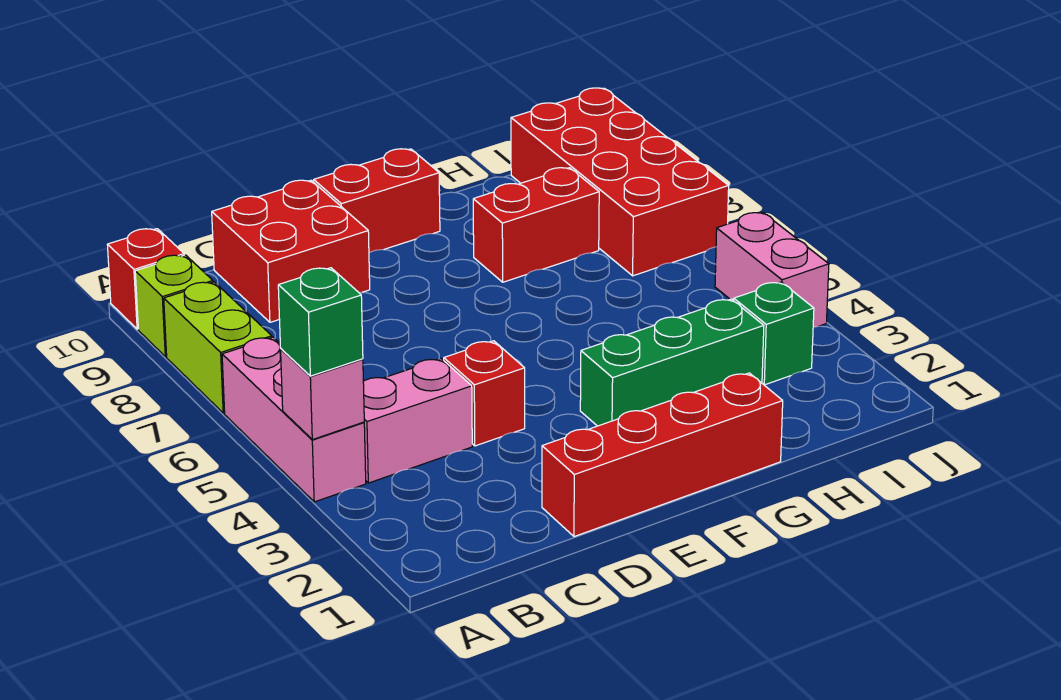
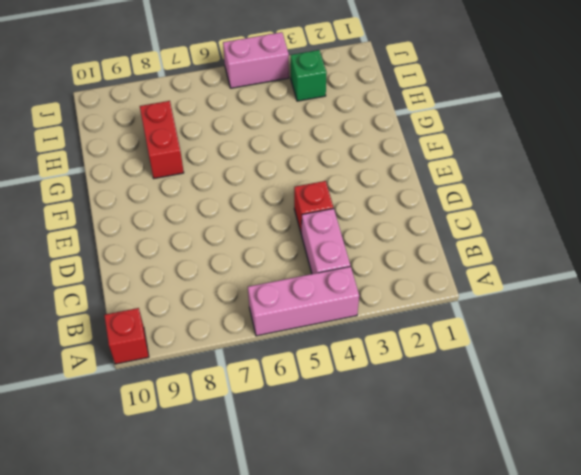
none -> lime 1x2 brick [164,282,272,413]
none -> lime 1x1 brick [135,255,213,357]
none -> red 2x2 brick [212,180,370,322]

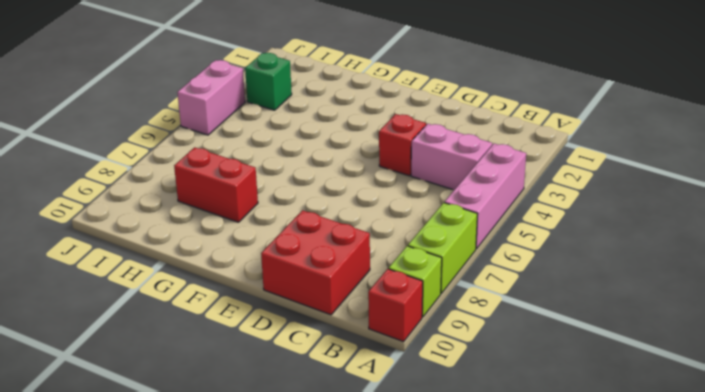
none -> red 1x4 brick [542,373,783,537]
none -> red 1x2 brick [314,149,440,253]
none -> green 1x3 brick [580,299,764,426]

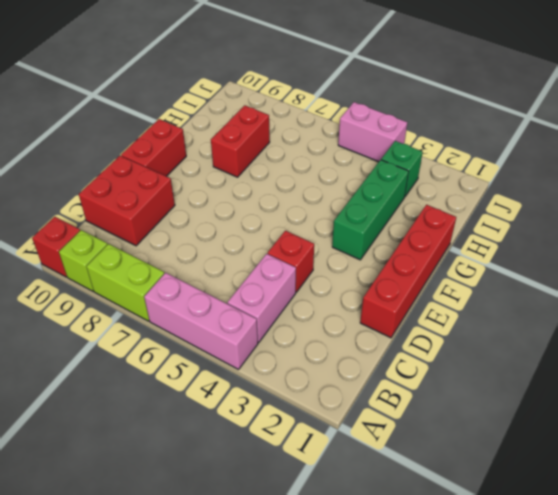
none -> red 2x4 brick [511,88,729,276]
none -> pink 1x1 brick [281,349,364,440]
none -> green 1x1 brick [278,268,363,376]

